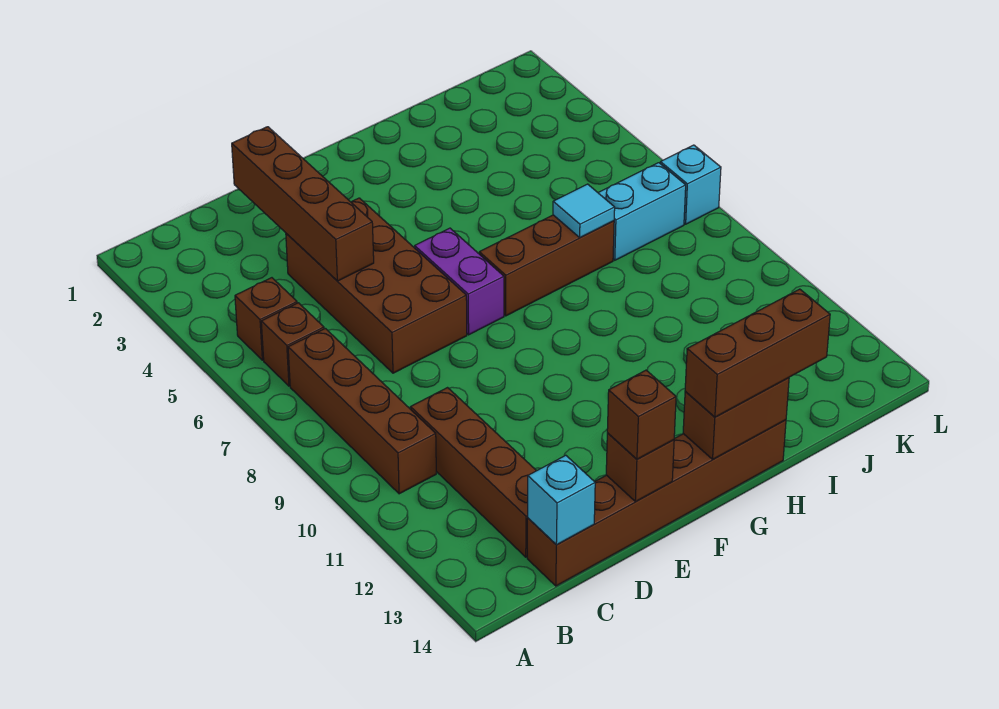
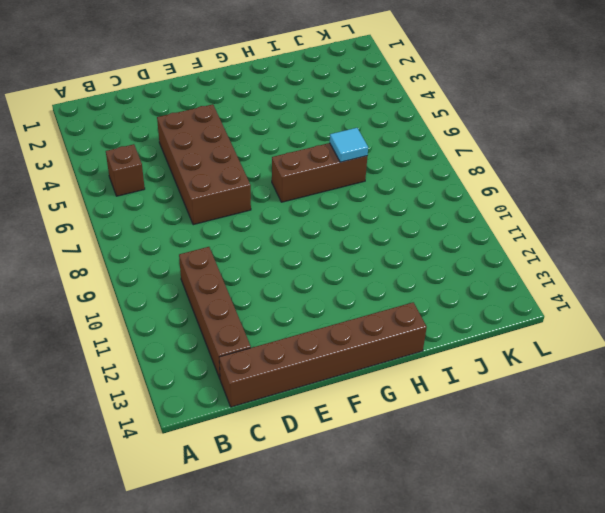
none -> brown 1x1 brick [261,303,324,386]
none -> brown 1x4 brick [288,328,436,494]
none -> purple 1x2 brick [415,228,504,335]

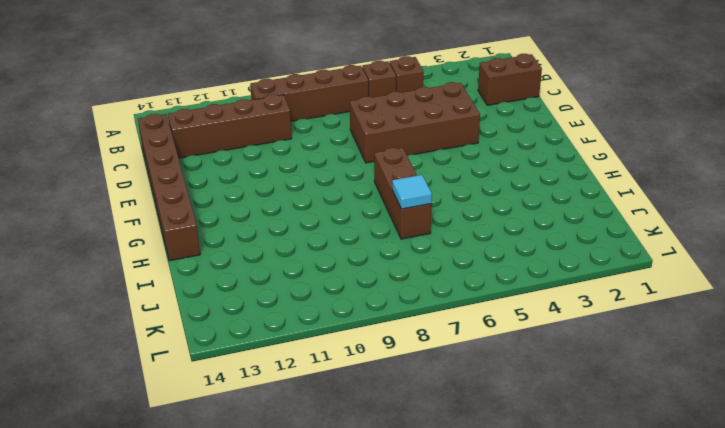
brown 1x2 brick [478,54,542,105] -> brown 1x2 brick turned to [683,378,789,459]
none -> purple 1x2 brick [415,228,504,335]
none -> cyan 1x2 brick [598,163,686,260]
none -> cyan 1x1 brick [660,145,721,224]

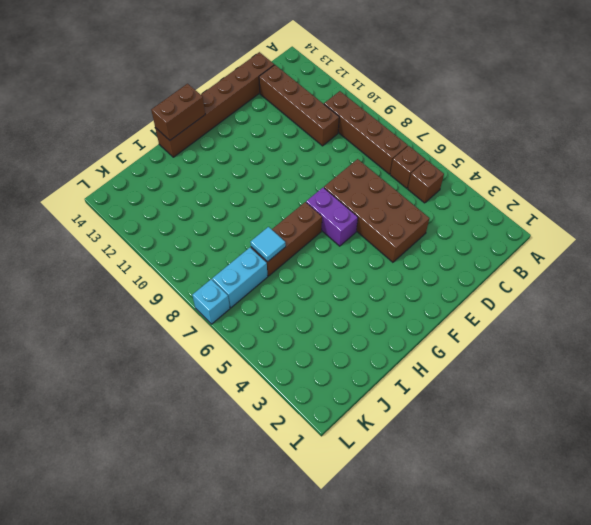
none -> cyan 1x1 brick [528,455,595,545]
none -> brown 1x4 brick [232,127,374,281]
none -> brown 1x1 brick [606,433,674,502]

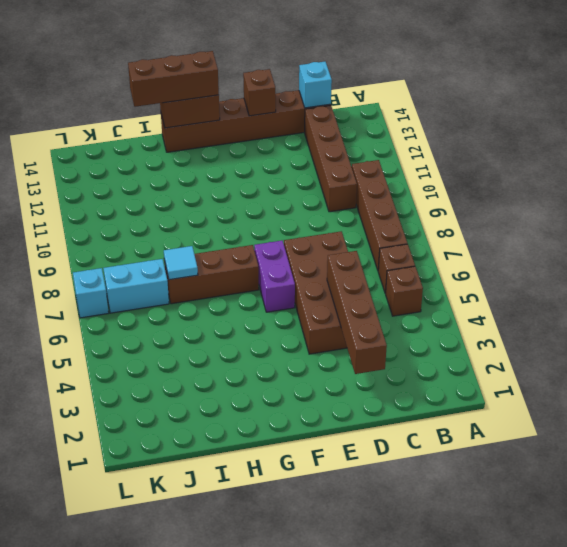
none -> brown 1x1 brick [607,370,676,459]

